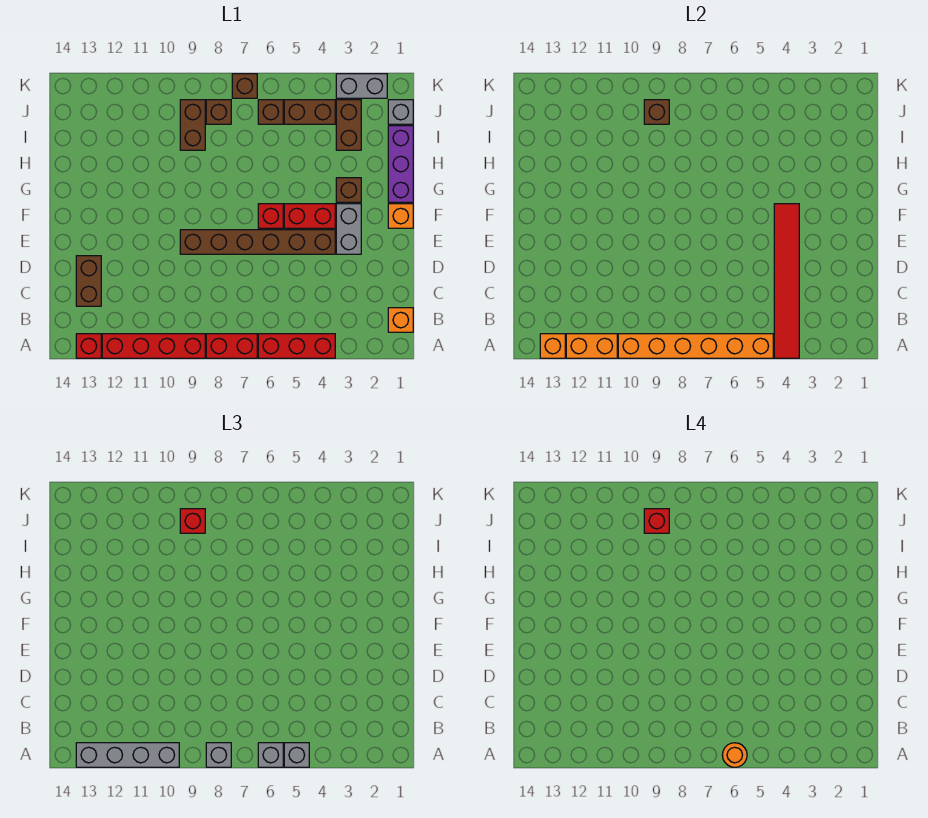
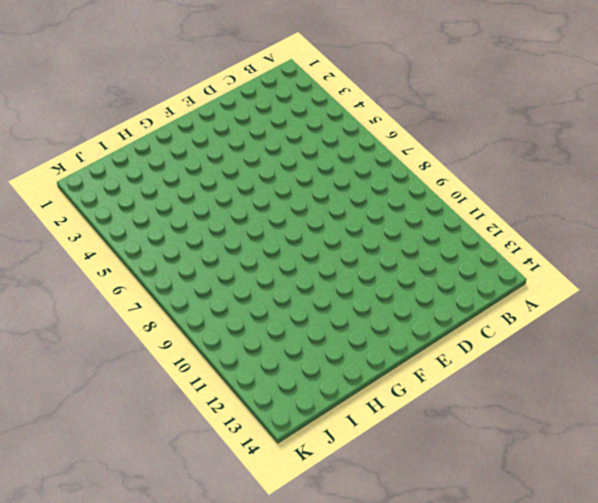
none -> red 1x3 brick [258,334,335,358]
none -> red 1x2 brick [206,334,257,358]
none -> red 1x4 brick [102,334,205,358]
none -> red 1x1 brick [76,334,101,358]

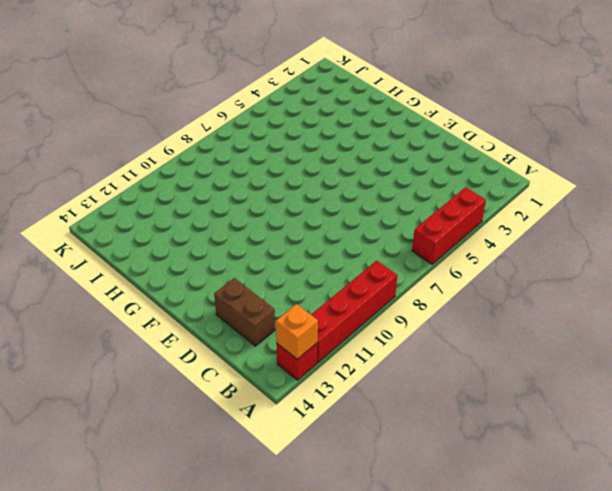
none -> red 1x2 brick [206,334,257,358]
none -> orange 1x1 brick [388,308,413,332]
none -> grey 1x2 brick [336,204,361,254]
none -> brown 1x6 brick [180,230,335,254]

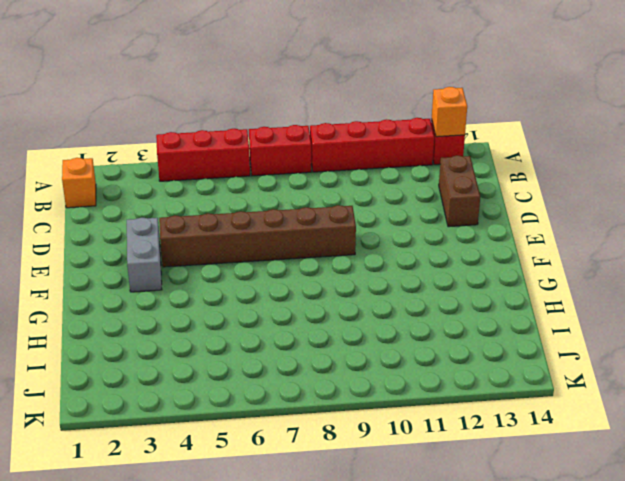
none -> orange 1x1 brick [388,204,413,228]
none -> red 1x2 brick [284,204,335,228]
none -> red 1x1 brick [258,204,283,228]
none -> purple 1x3 brick [388,126,413,202]

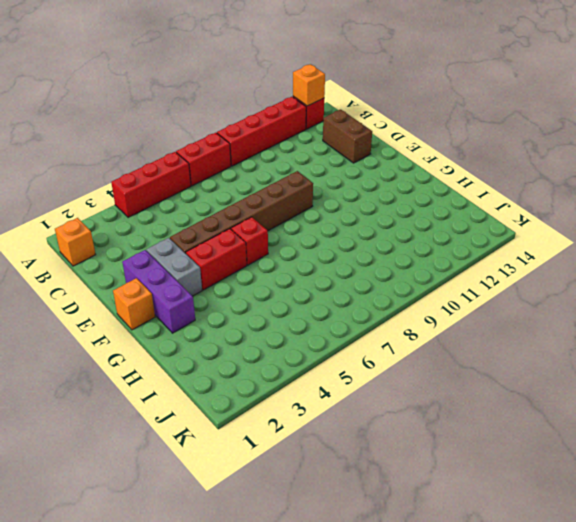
purple 1x3 brick [122,250,195,333] -> purple 1x3 brick moved to [388,126,413,202]
none -> brown 1x1 brick [336,178,361,202]
none -> brown 1x2 brick [336,100,361,150]
none -> brown 1x2 brick [180,100,205,150]
none -> grey 1x1 brick [388,100,413,124]

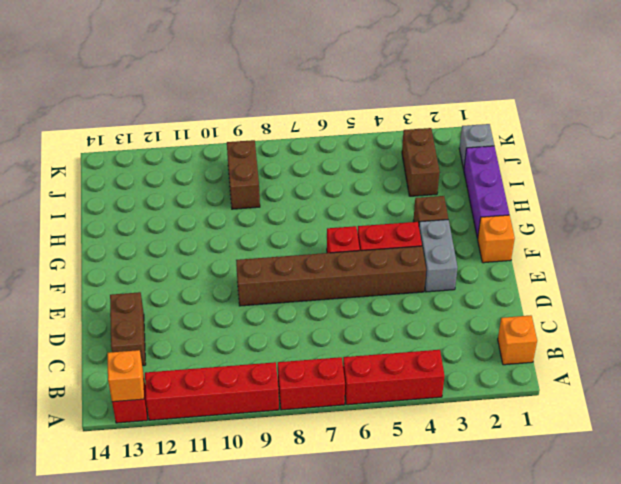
none -> brown 1x2 brick [284,100,335,124]
none -> brown 1x1 brick [258,100,283,124]
none -> brown 1x1 brick [206,100,231,124]
none -> grey 1x2 brick [336,74,387,98]

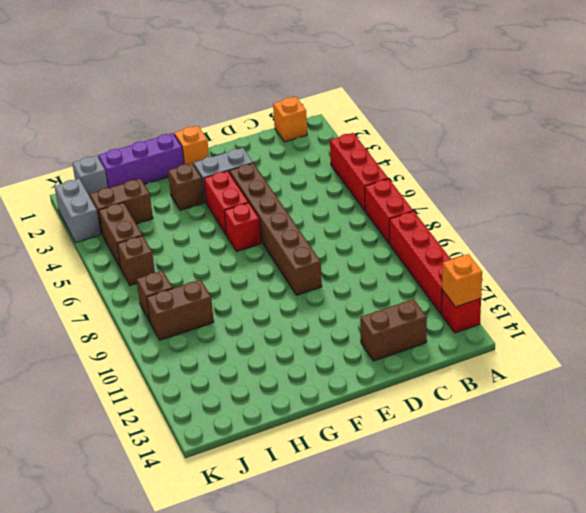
none -> brown 1x1 brick [232,74,257,98]
none -> red 1x6 tile [774,204,799,358]
none -> orange 1x6 brick [618,334,773,358]
none -> orange 1x2 brick [566,334,617,358]

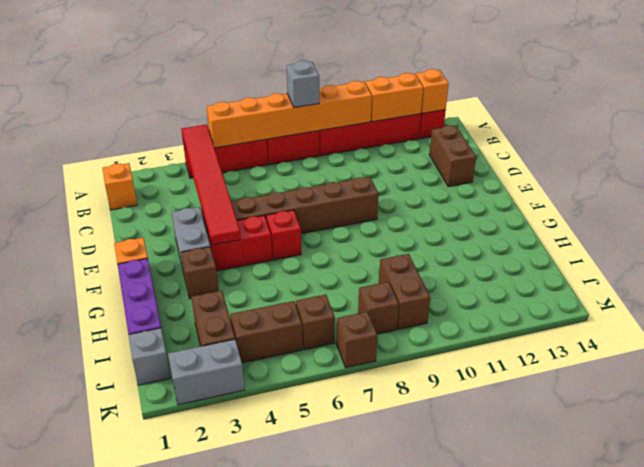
none -> brown 1x1 brick [644,100,669,124]
none -> grey 1x1 brick [284,743,309,767]
none -> grey 1x1 brick [258,743,283,767]
none -> grey 1x4 brick [76,743,179,767]

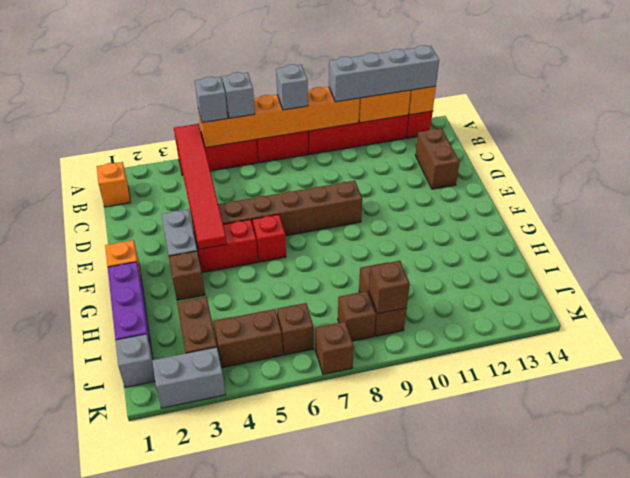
none -> red 1x1 brick [180,509,205,533]
none -> orange 1x1 round brick [722,743,747,767]
none -> red 1x1 brick [644,509,669,533]

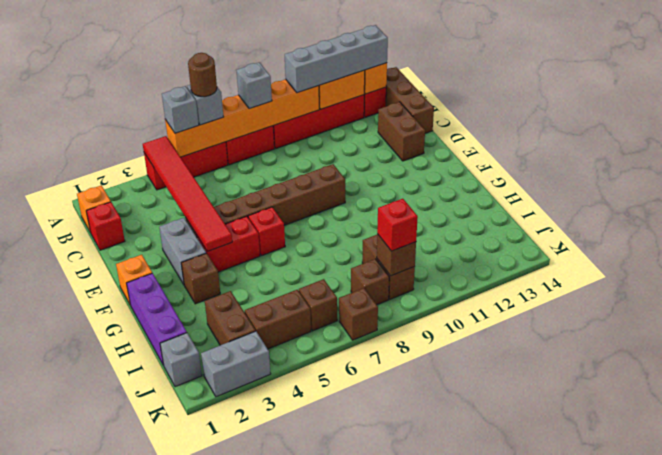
brown 1x1 round brick [188,53,217,97] -> orange 1x1 round brick [722,743,747,767]
brown 1x3 brick [386,67,434,133] -> none
red 1x1 brick [86,202,125,250] -> red 1x1 brick moved to [644,509,669,533]

